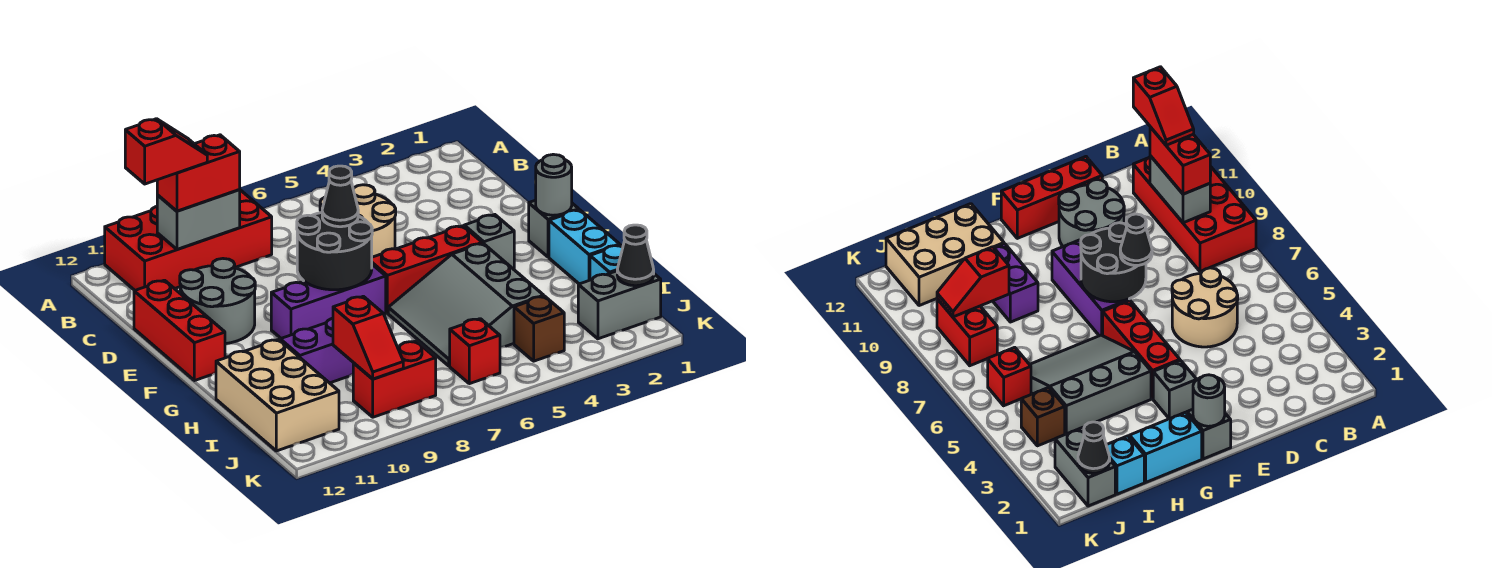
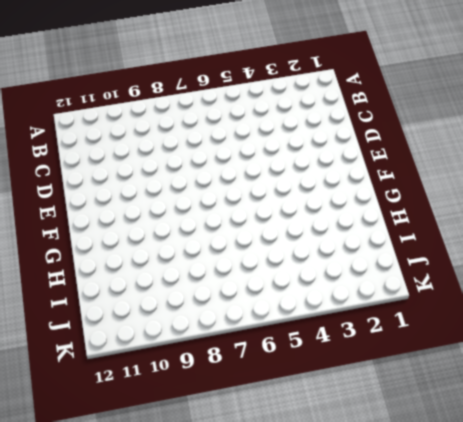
none -> red 2x4 brick [105,189,272,290]
none -> tan 2x2 round brick [320,185,396,257]
none -> grey 2x2 round brick [180,259,255,344]

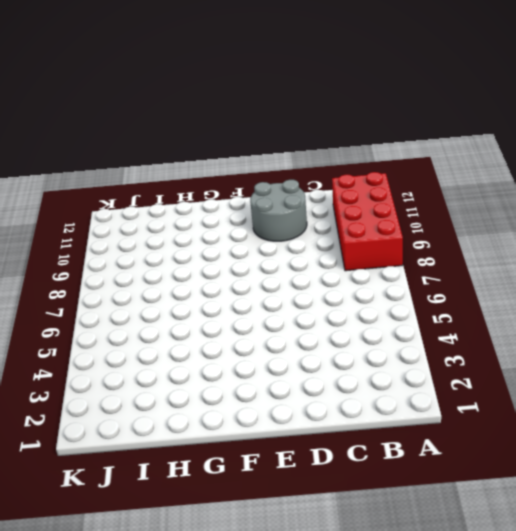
none -> tan 2x2 round brick [320,185,396,257]
none -> red 1x3 brick [134,280,225,381]
none -> grey 1x1 brick [529,200,579,257]

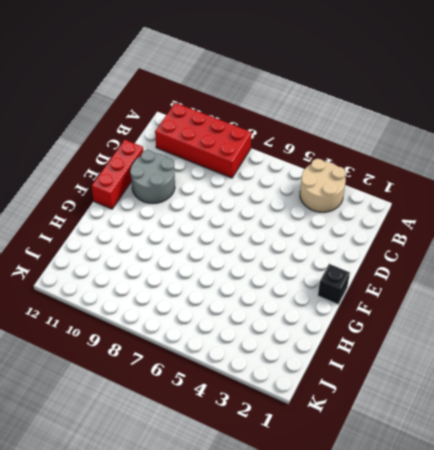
tan 2x2 round brick [300,159,346,212] -> tan 2x2 round brick moved to [320,185,396,257]
black 1x1 brick [318,264,350,304] -> grey 1x1 brick [529,200,579,257]
none -> grey 1x1 brick [464,215,514,269]
none -> red 1x3 brick [372,226,482,313]
none -> purple 1x3 brick [271,265,386,338]

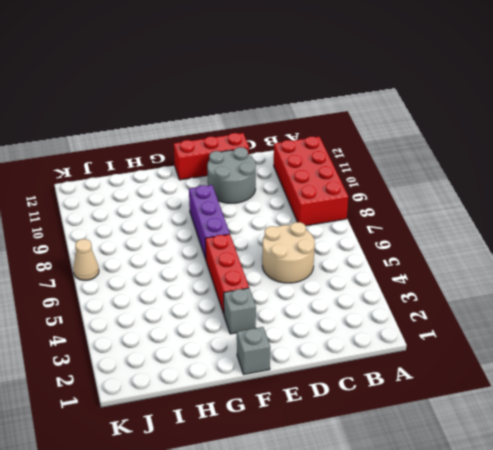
tan 1x1 cone [73,239,99,280] -> none
none -> cyan 1x2 brick [549,210,620,284]
none -> grey 3x3 slope [388,243,544,366]
none -> purple 1x2 brick [280,318,353,383]

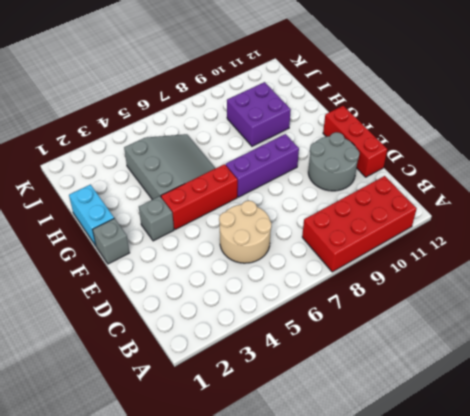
purple 2x2 brick [227,82,291,146] -> purple 1x2 brick [280,318,353,383]
none -> tan 2x3 brick [216,339,339,451]
none -> cyan 1x1 brick [590,245,623,280]
none -> grey 1x2 brick [578,271,661,339]

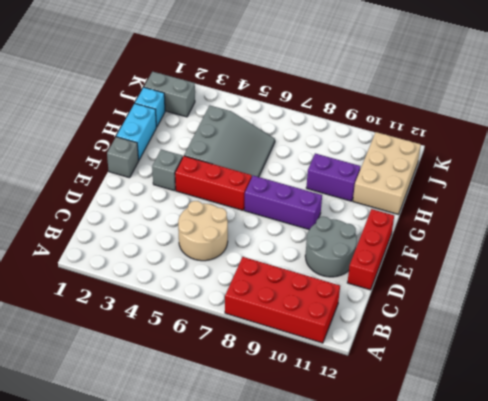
none -> brown 1x1 brick [514,296,564,361]
none -> red 1x1 brick [450,319,500,384]
none -> red 1x2 brick [353,341,436,417]

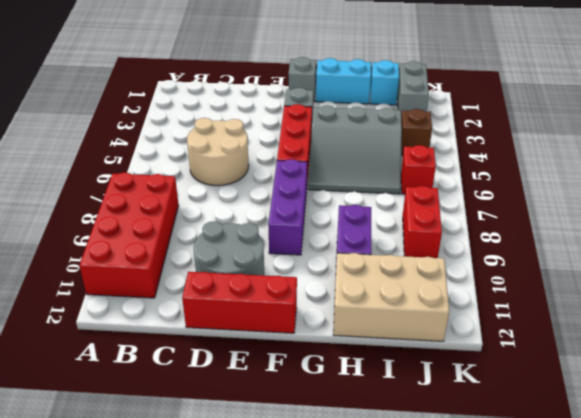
none -> grey 1x2 brick [157,190,240,249]
none -> black 2x2 round brick [297,213,372,290]
none -> grey 1x1 round brick [536,154,572,215]

